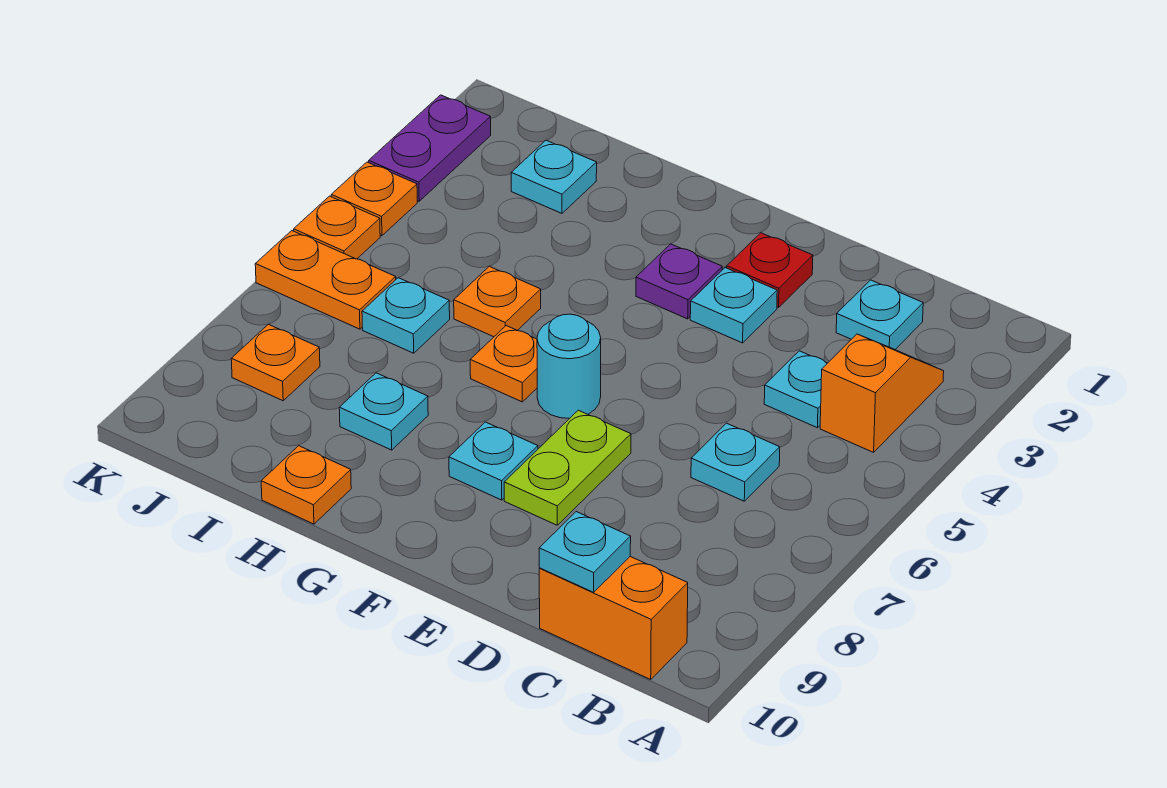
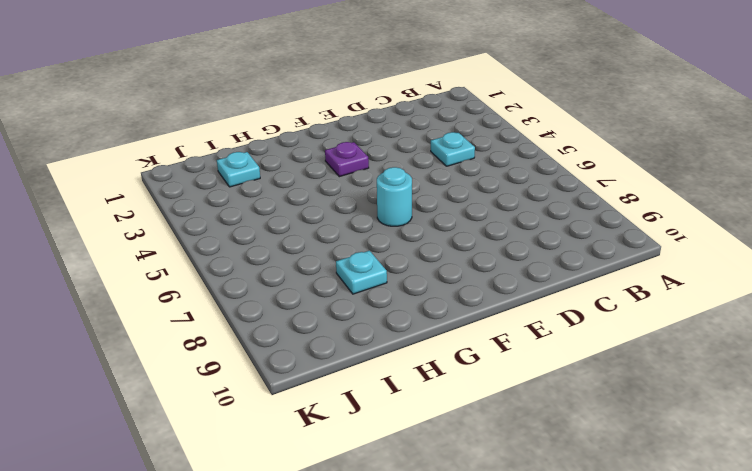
none -> orange 1x2 slope [820,334,944,452]
none -> orange 1x2 brick [539,557,688,679]
none -> cyan 1x1 plate [836,280,923,349]

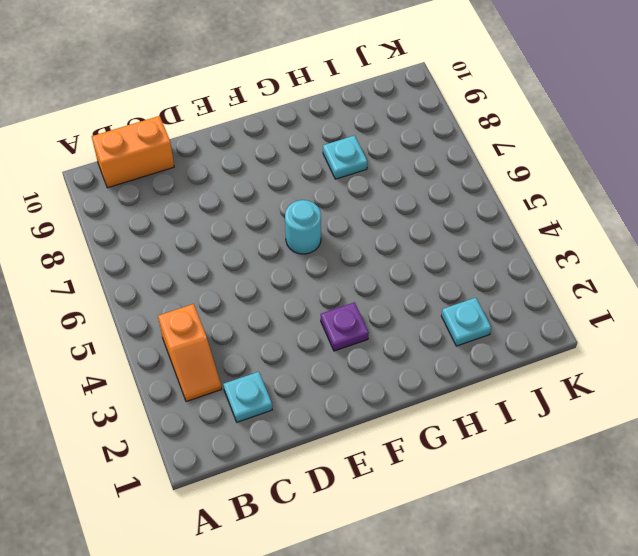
none -> cyan 1x1 plate [764,351,827,428]
none -> cyan 1x1 plate [691,423,780,501]
none -> red 1x1 plate [727,233,813,308]

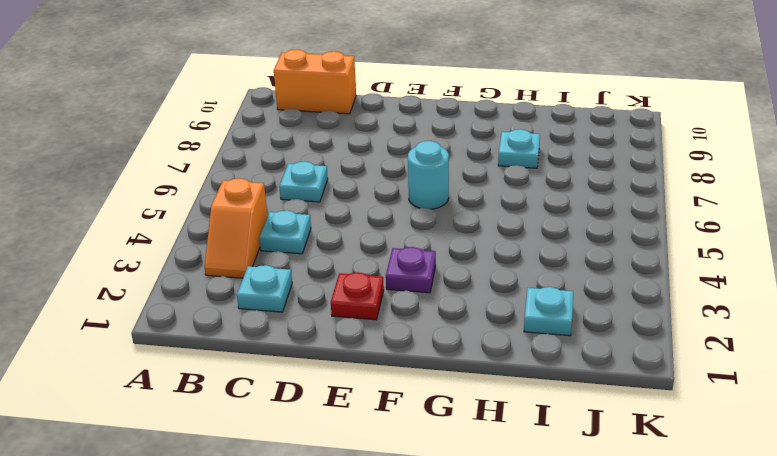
none -> cyan 1x1 plate [690,268,777,343]
none -> lime 1x2 plate [504,410,631,525]
none -> cyan 1x1 plate [449,422,538,500]

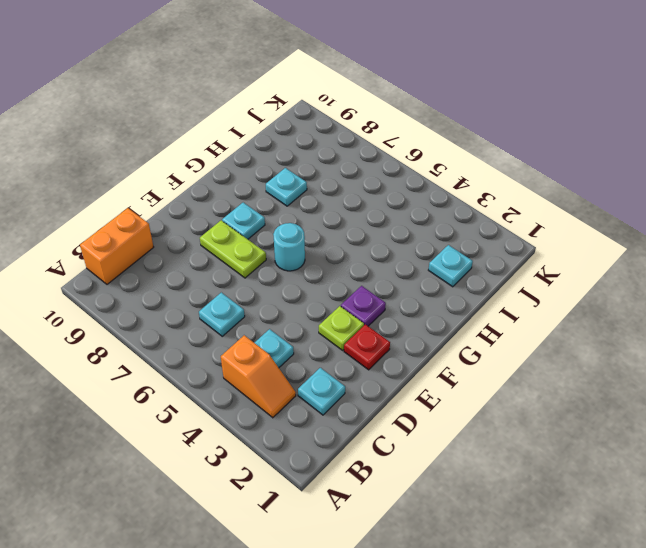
lime 1x1 plate [319,306,364,350] -> cyan 1x1 plate [690,268,777,343]
none -> orange 1x1 plate [470,326,537,402]
none -> orange 1x1 plate [454,266,541,337]
none -> orange 1x1 plate [261,446,351,524]

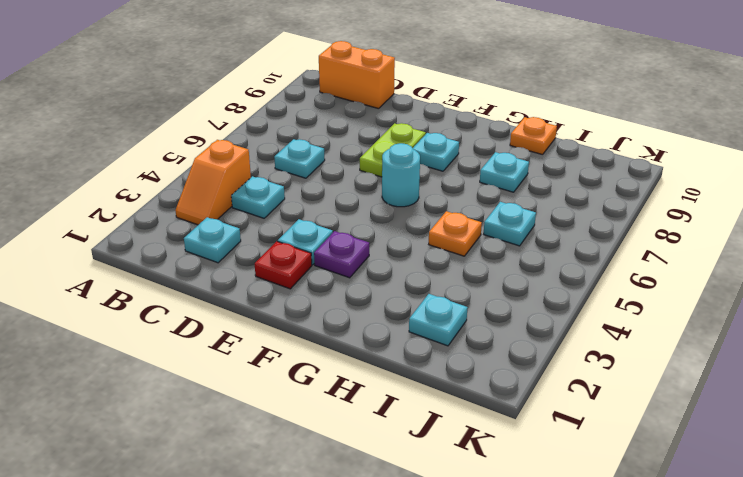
none -> orange 1x1 plate [470,326,537,402]
none -> orange 1x2 plate [255,231,396,329]
none -> orange 1x1 plate [231,324,320,401]

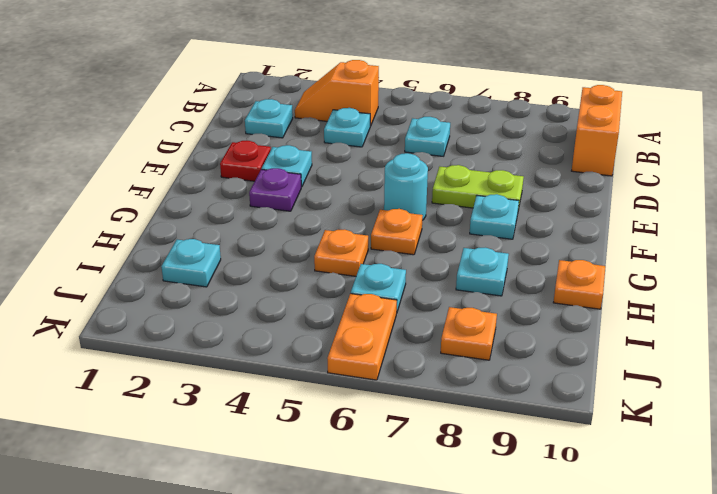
none -> purple 1x2 plate [369,95,491,201]
none -> orange 1x1 plate [331,162,417,236]
none -> orange 1x1 plate [294,196,380,259]

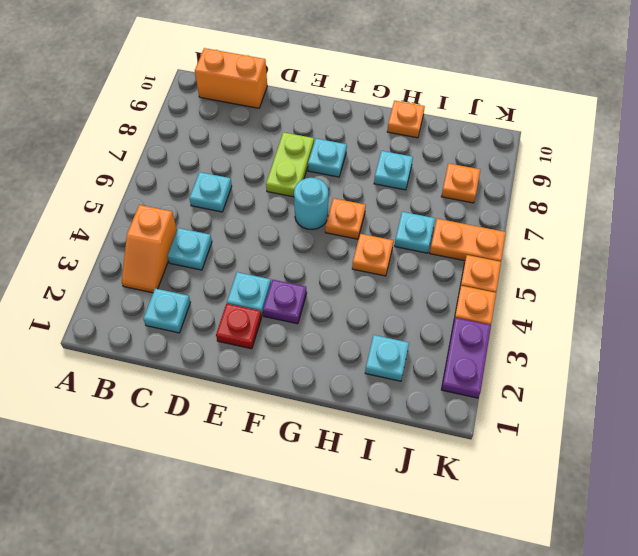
none -> cyan 1x1 plate [539,512,631,592]

